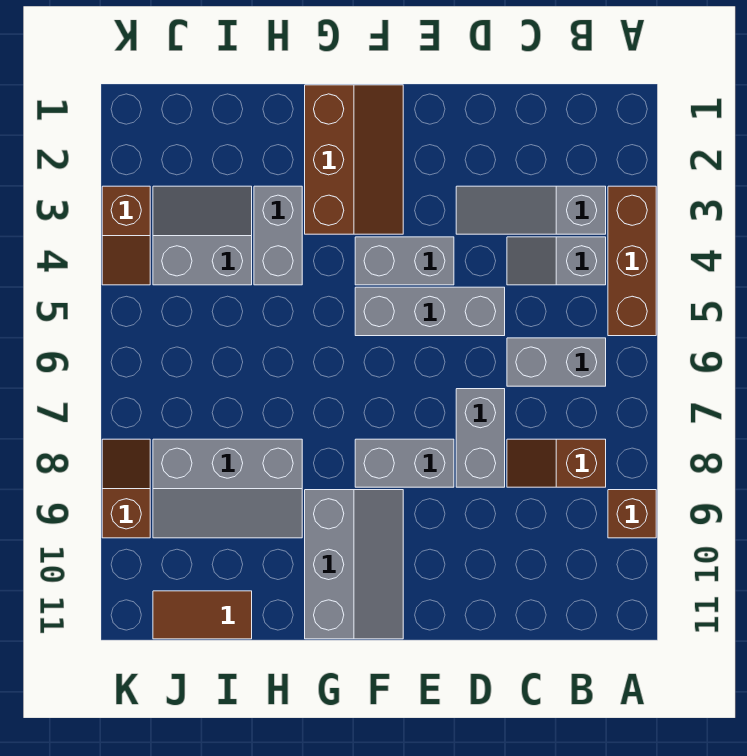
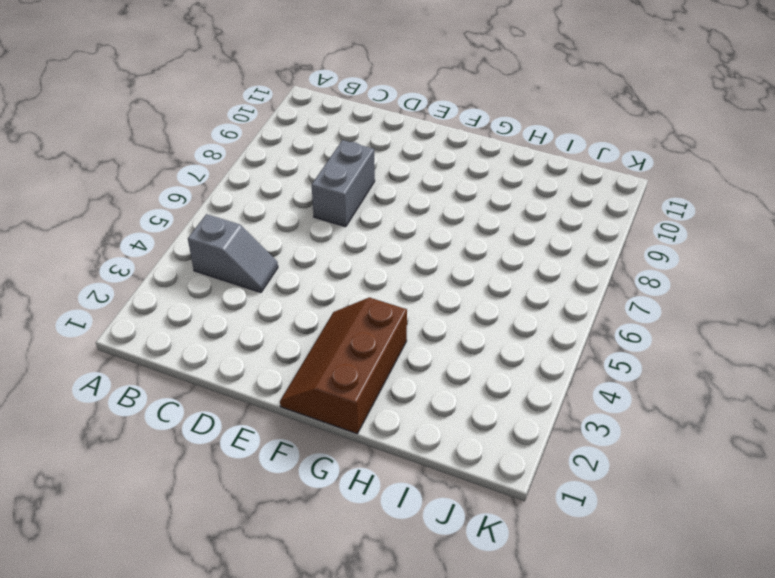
none -> brown 1x3 brick [608,186,656,336]
none -> brown 1x1 brick [608,490,656,538]
none -> grey 1x3 slope [456,186,606,234]

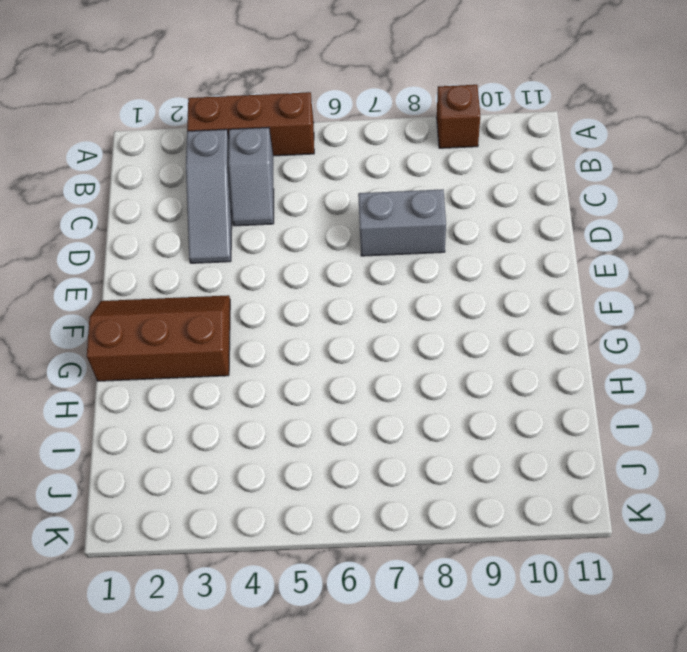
none -> grey 1x2 brick [507,338,606,386]
none -> brown 1x2 slope [507,439,606,487]
none -> grey 1x3 brick [355,287,505,336]

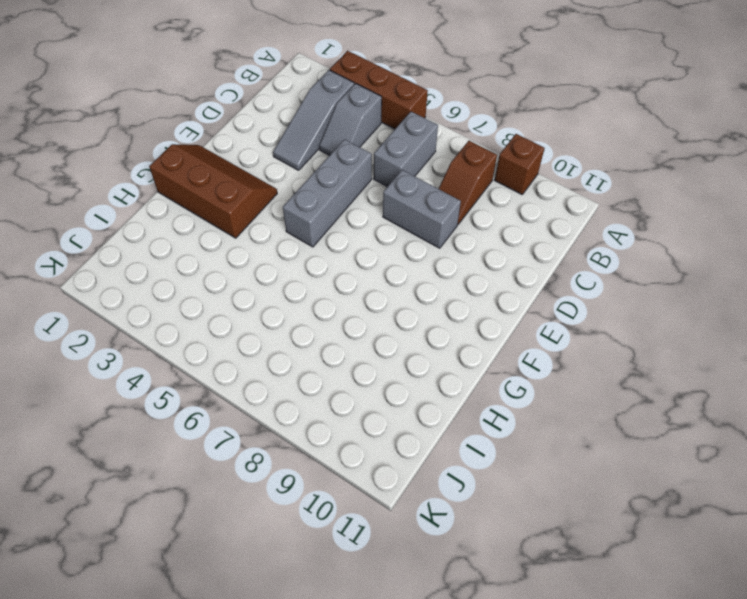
none -> grey 1x2 brick [355,237,454,285]
none -> grey 1x2 brick [355,439,454,487]
none -> grey 2x3 slope [305,490,403,639]

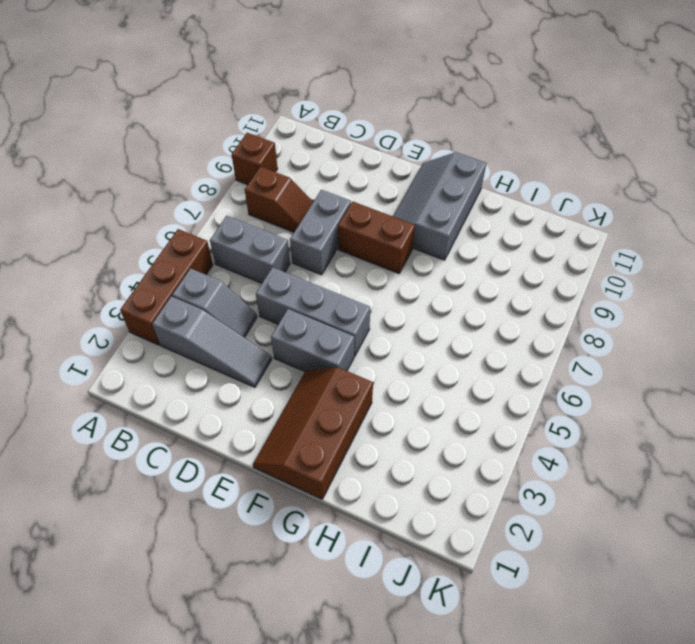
brown 1x2 brick [338,202,415,273] -> grey 1x2 brick [355,439,454,487]
none -> grey 1x2 brick [254,186,302,285]
none -> grey 2x3 slope [153,439,302,538]
none -> grey 2x2 slope [153,186,252,285]

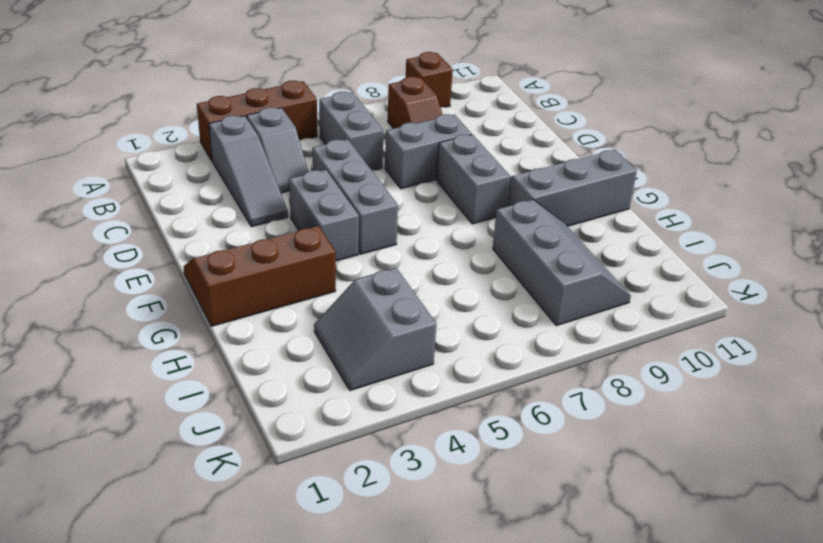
none -> grey 1x2 brick [254,186,302,285]
none -> brown 1x2 tile [153,591,252,639]
none -> brown 1x2 slope [102,186,150,285]

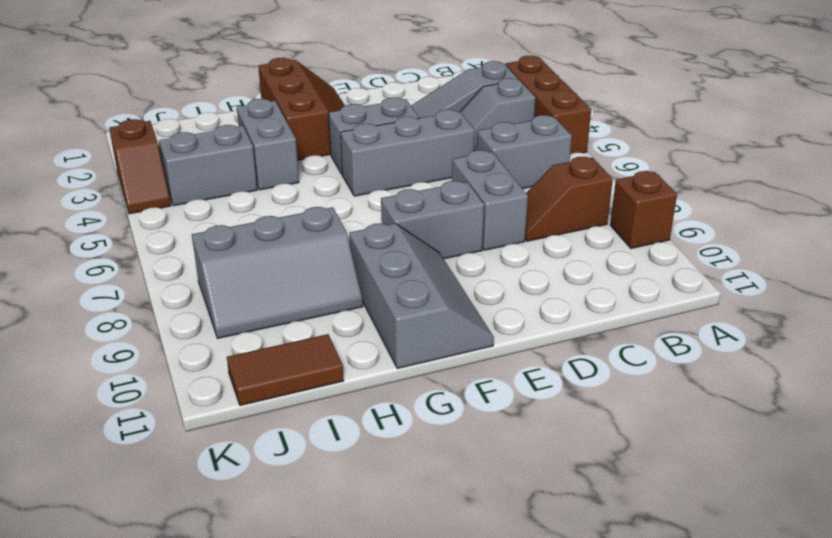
none -> brown 1x2 slope [102,439,150,538]

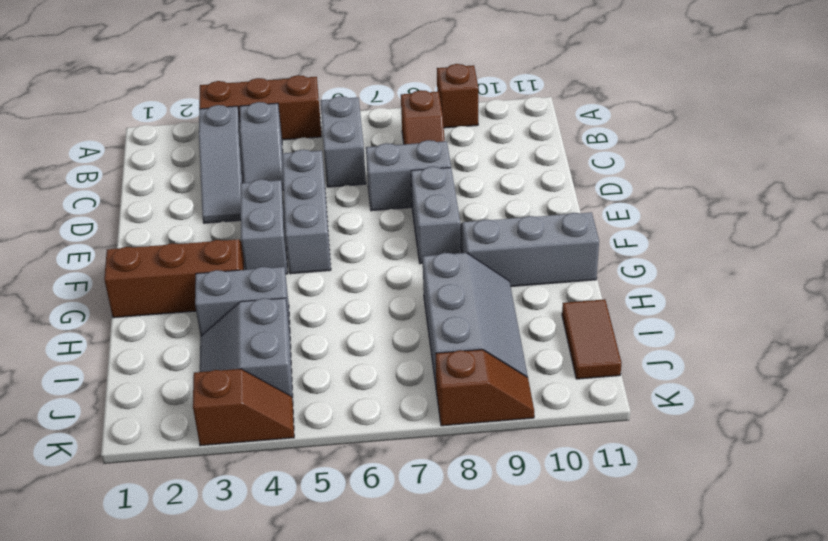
brown 1x2 slope [436,350,534,426] -> brown 1x2 slope turned to [102,439,150,538]

